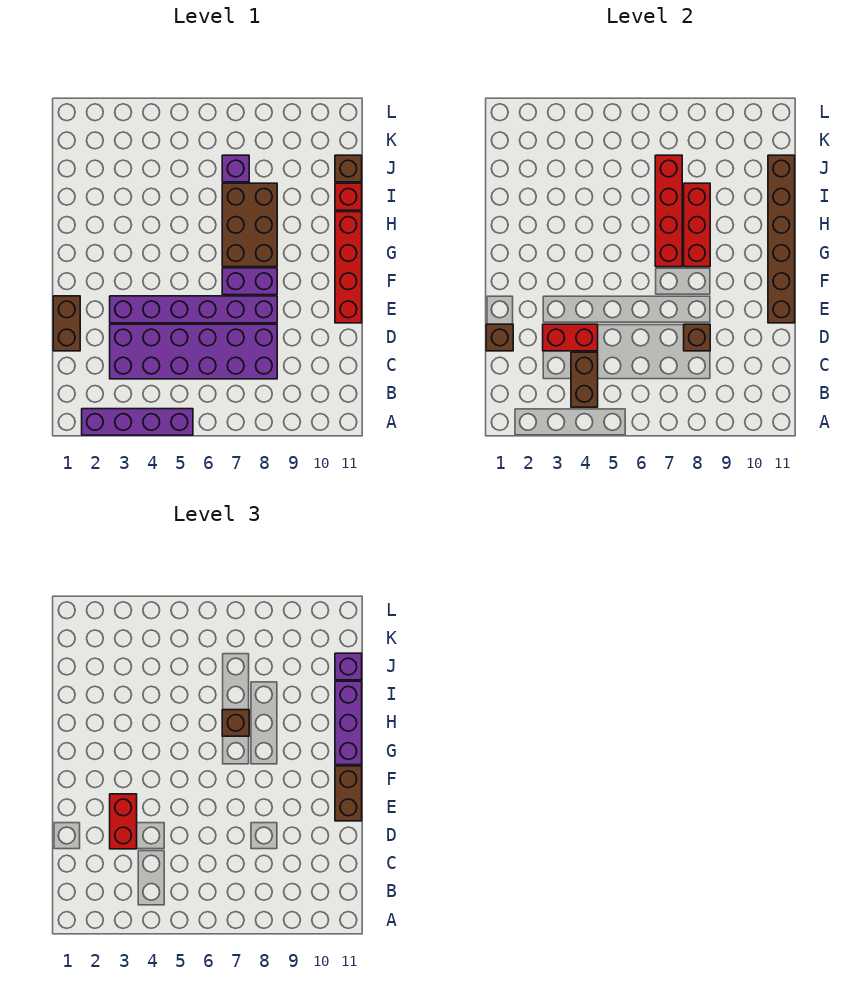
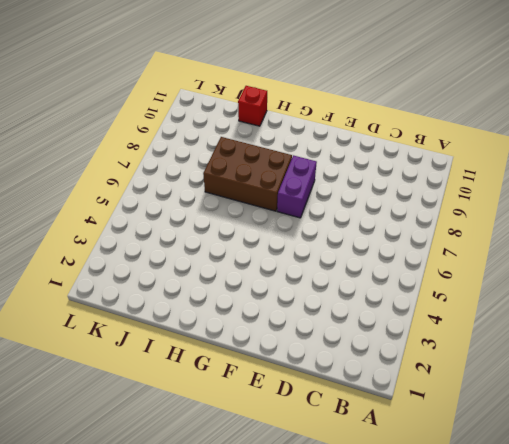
none -> purple 1x4 brick [82,409,193,435]
none -> purple 2x6 brick [110,324,277,379]
none -> brown 1x2 brick [53,296,80,351]

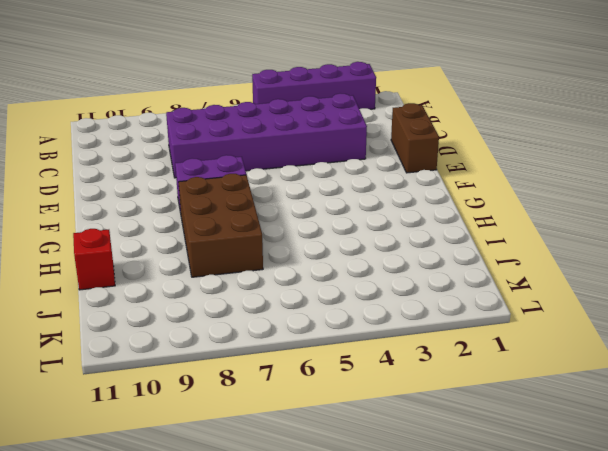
none -> purple 1x6 brick [110,296,277,323]
none -> red 1x4 brick [335,212,362,323]
none -> purple 1x1 brick [222,155,249,182]

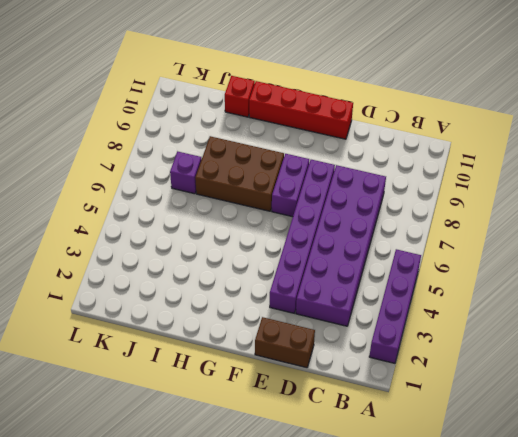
none -> brown 1x1 brick [335,155,362,182]
none -> brown 1x2 brick [571,352,598,407]
none -> brown 1x1 brick [486,324,513,351]

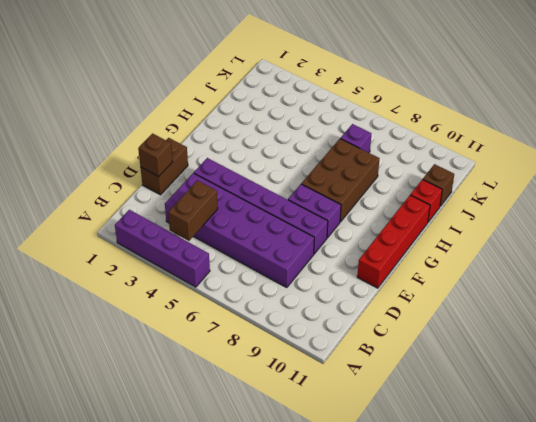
none -> red 1x2 brick [543,324,598,351]
none -> brown 1x1 brick [684,324,710,351]
none -> brown 1x6 brick [768,155,795,323]

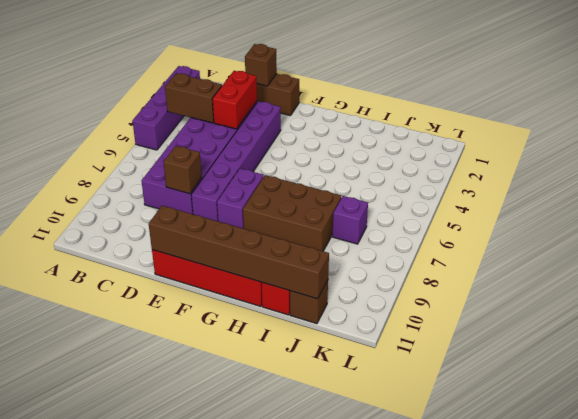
none -> red 1x4 brick [655,155,682,267]
none -> red 1x3 brick [684,183,710,267]
none -> red 1x2 brick [110,794,137,849]

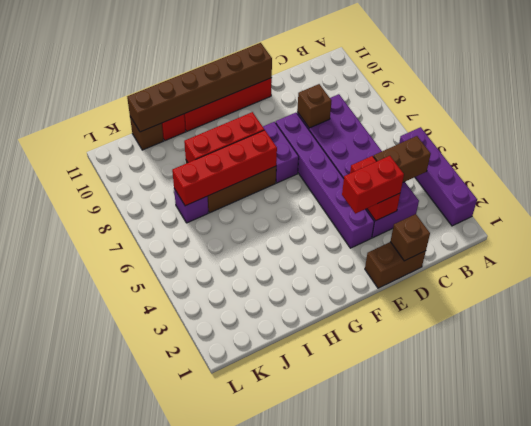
none -> brown 1x2 brick [335,766,362,821]
none -> purple 1x3 brick [335,681,362,765]
none -> brown 1x1 brick [222,710,249,736]

